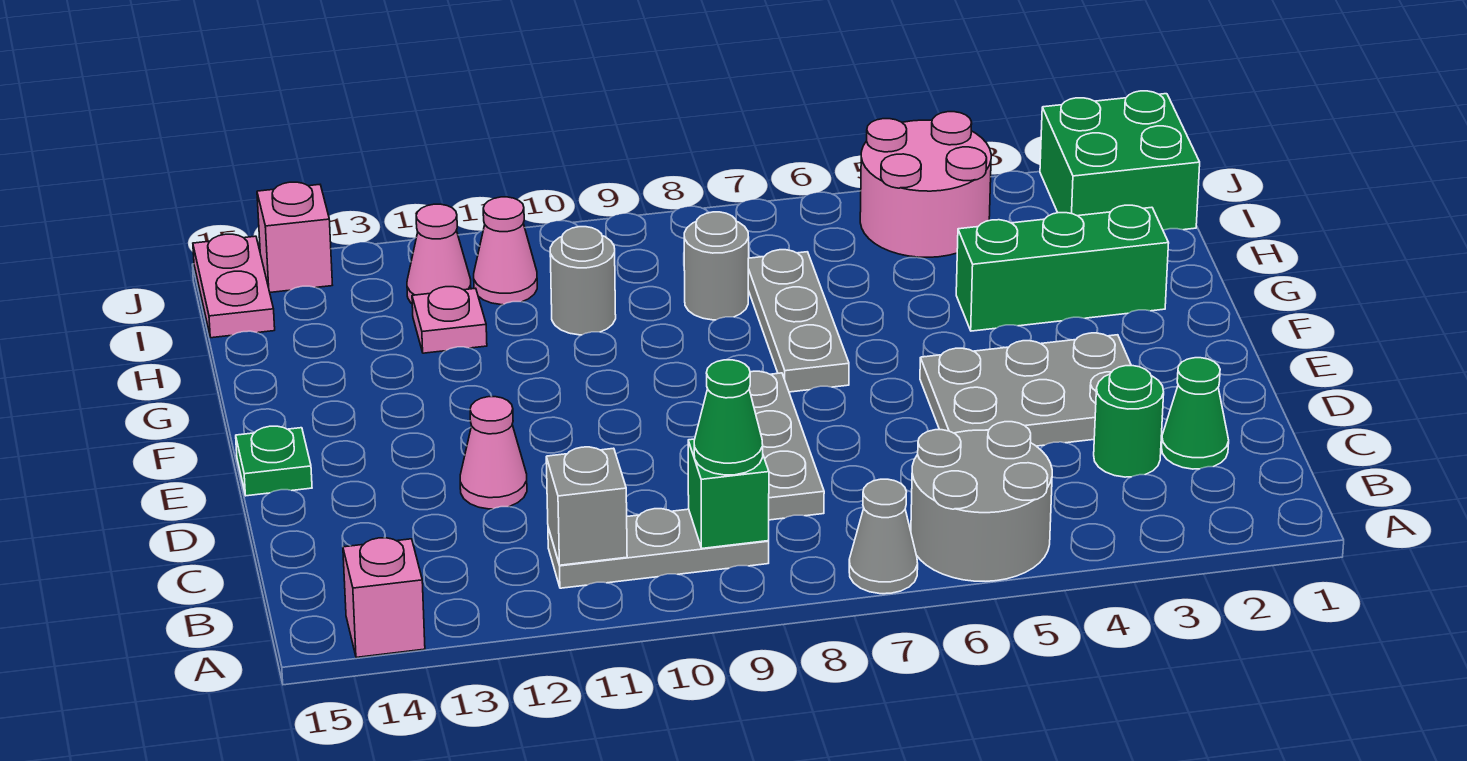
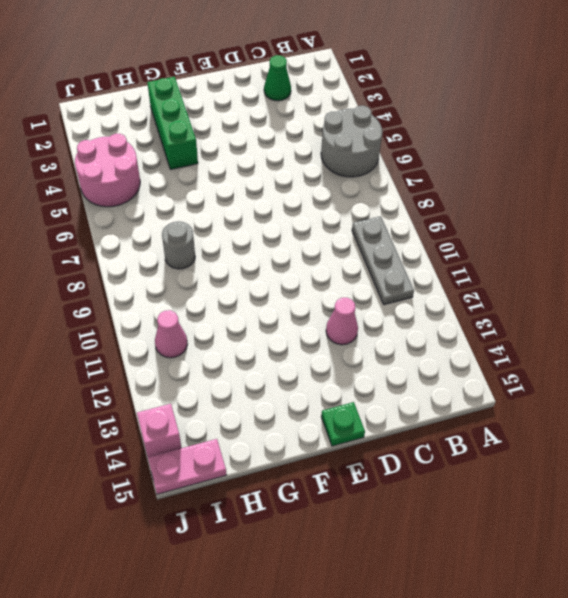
none -> grey 1x1 cone [849,479,918,594]
none -> pink 1x1 brick [343,538,425,657]
none -> green 1x1 round brick [1094,366,1164,477]

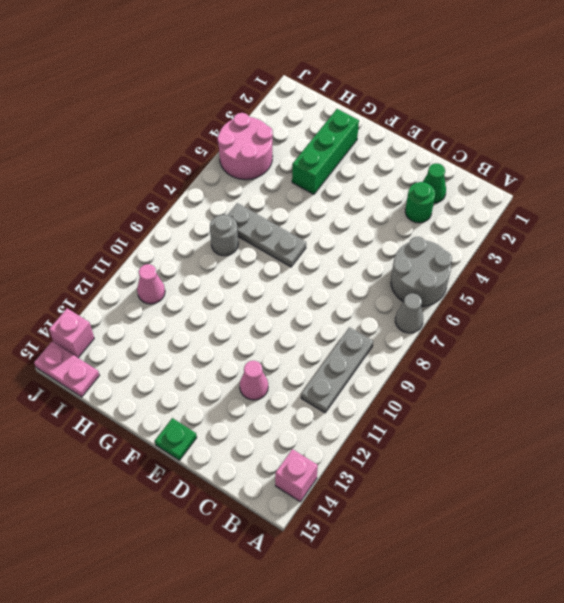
none -> grey 1x3 plate [749,371,824,520]
none -> grey 2x3 plate [920,333,1131,446]
none -> grey 1x1 round brick [550,227,616,335]

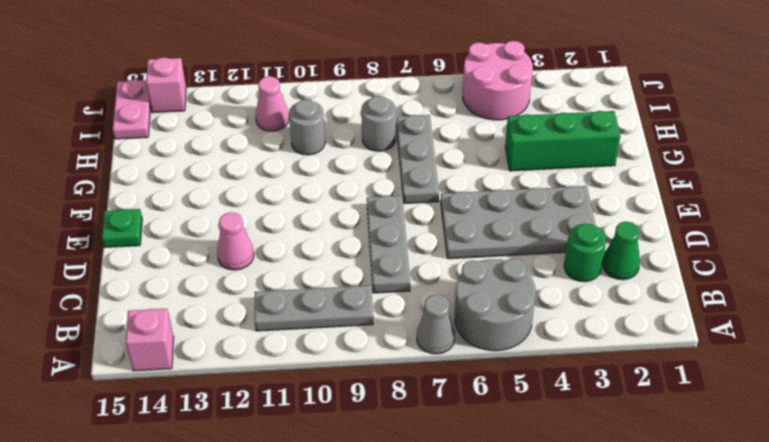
grey 2x4 plate [441,186,595,259] -> grey 2x3 plate [920,333,1131,446]
none -> pink 1x1 plate [412,287,487,353]
none -> green 2x2 brick [1040,91,1200,230]
none -> pink 1x1 cone [407,204,471,304]

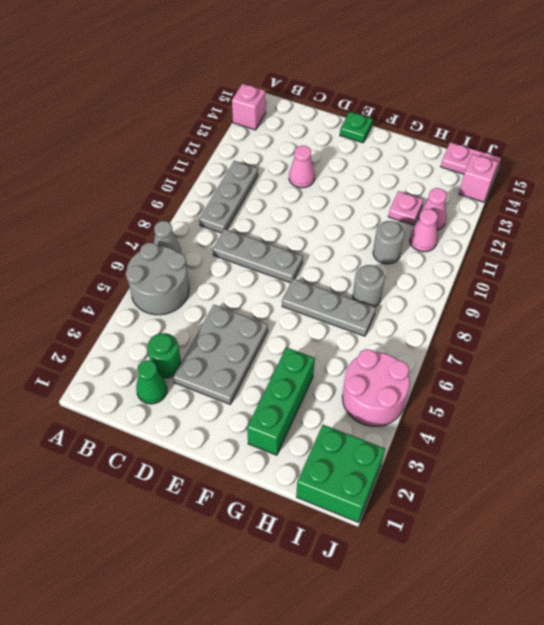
none -> green 1x1 brick [688,439,769,548]
none -> grey 1x1 brick [546,447,627,565]
none -> green 1x1 cone [694,360,763,475]

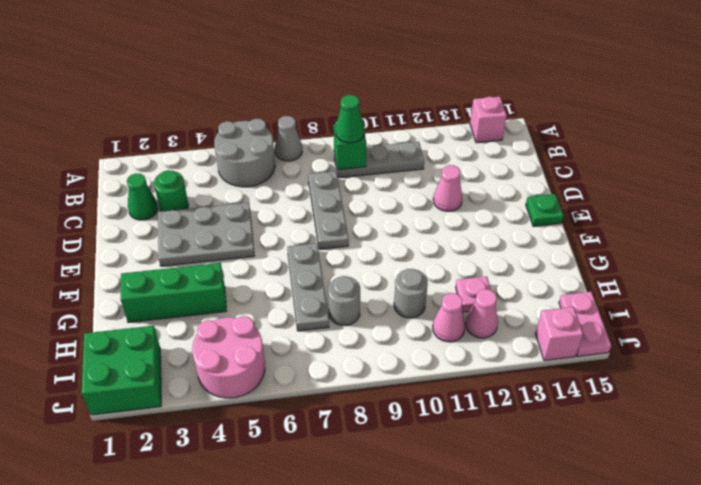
none -> grey 1x1 brick [546,447,627,565]

